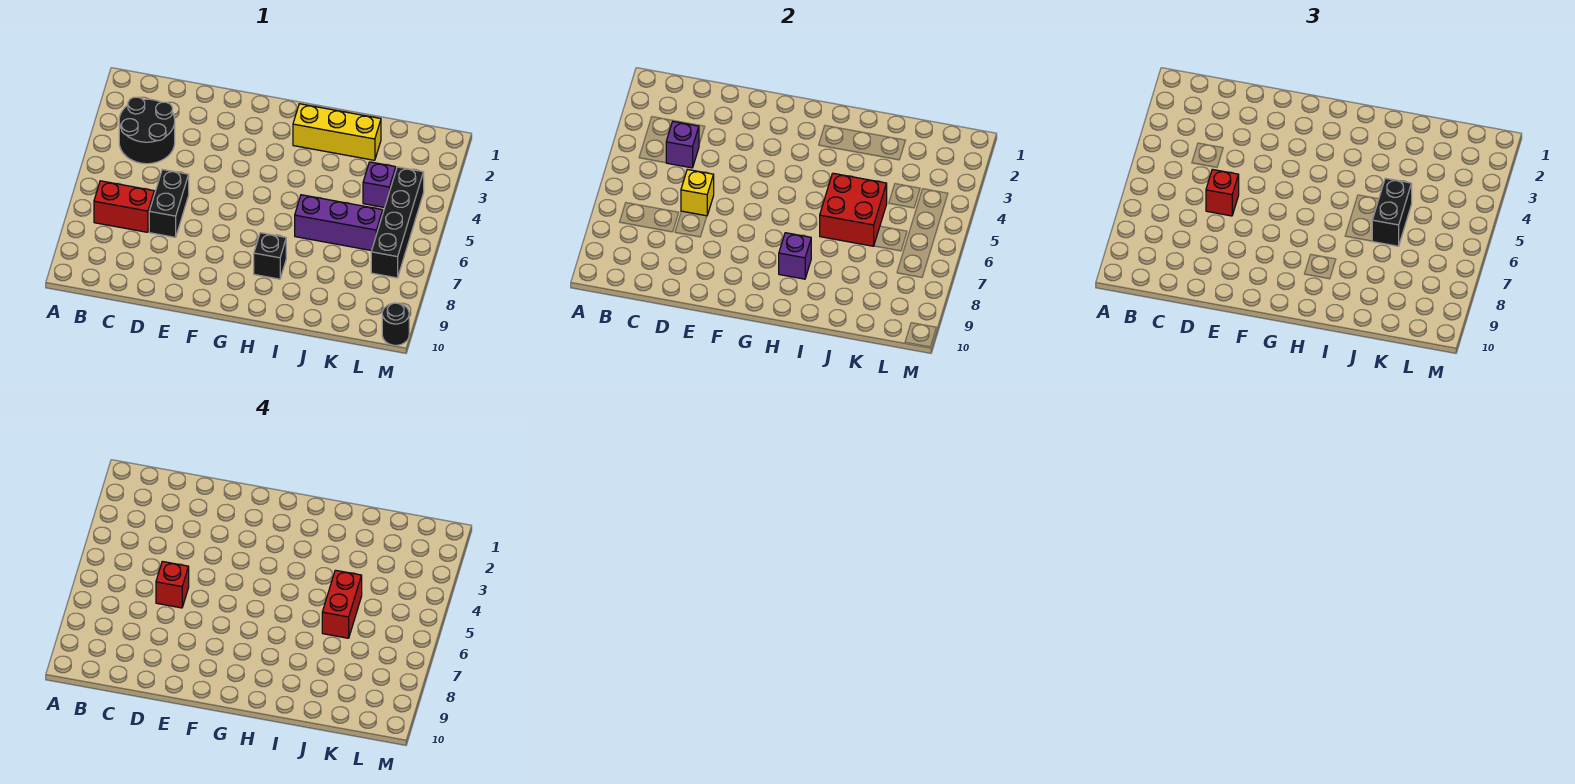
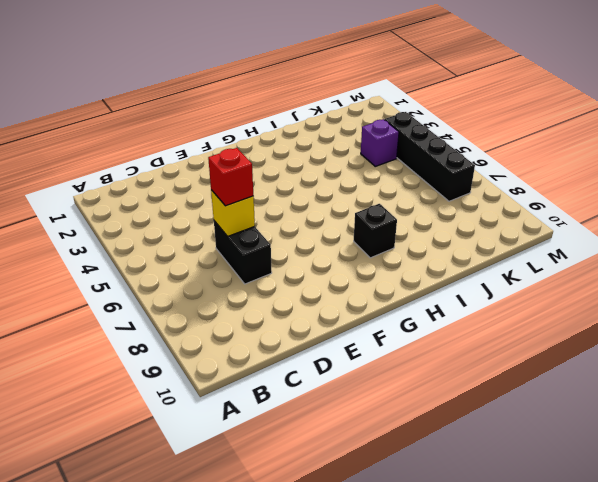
none -> black 2x2 round brick [119,97,175,164]
none -> red 1x2 brick [94,181,154,232]
none -> yellow 1x3 brick [293,104,381,160]

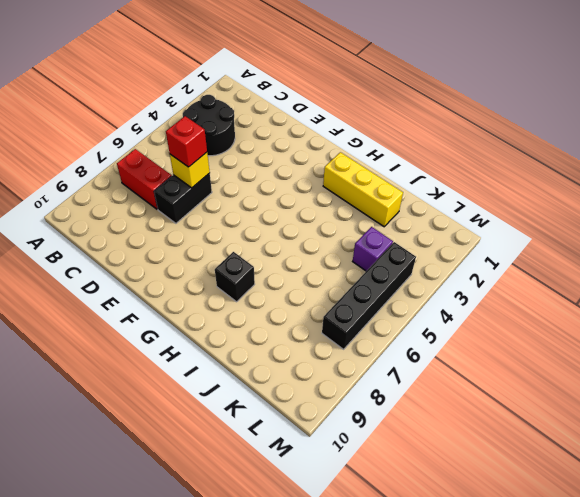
none -> purple 1x3 brick [295,195,383,251]
none -> black 1x1 round brick [382,303,409,345]
none -> purple 1x1 brick [666,122,699,168]

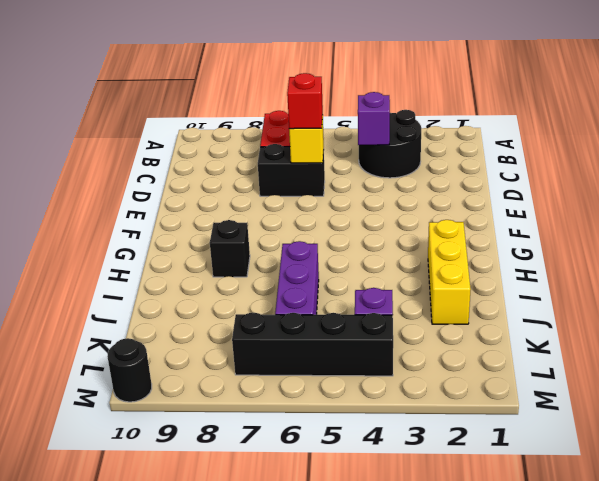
none -> purple 1x1 brick [779,233,811,279]
none -> red 2x2 brick [820,173,887,246]
none -> black 1x2 brick [1372,178,1412,246]

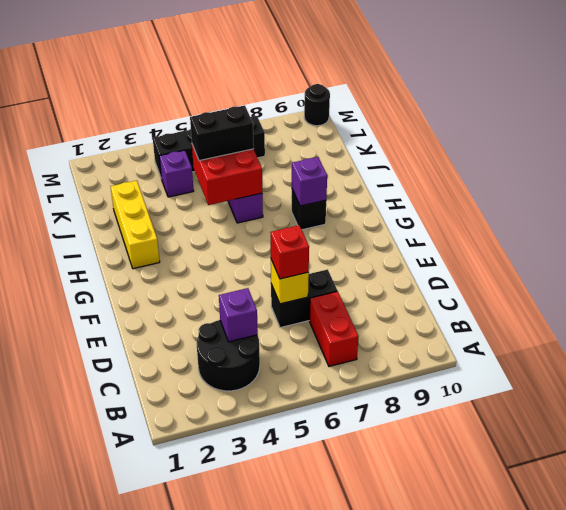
none -> red 1x1 brick [156,561,189,608]
none -> red 1x2 brick [322,570,362,638]

